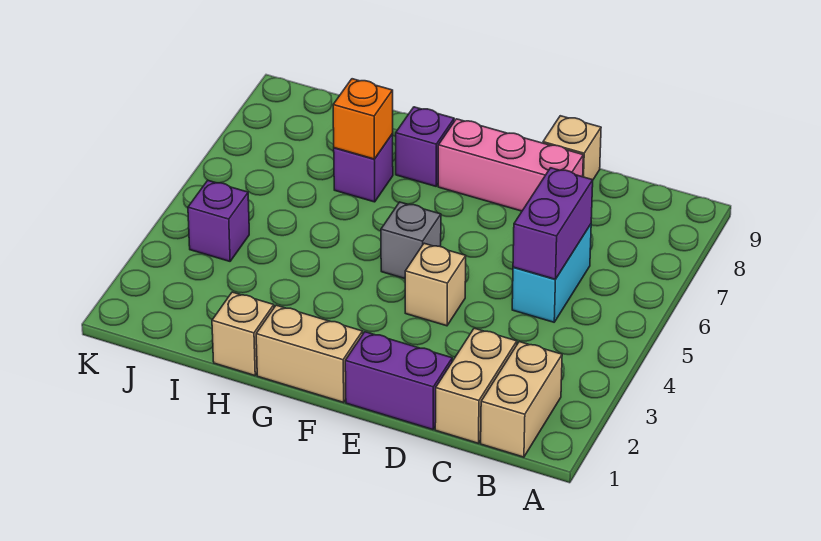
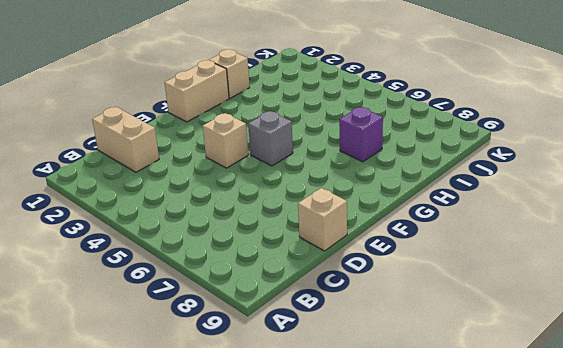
none -> tan 1x2 brick [481,342,562,457]
none -> cyan 1x2 brick [512,224,591,322]
none -> purple 1x2 brick [345,332,452,430]

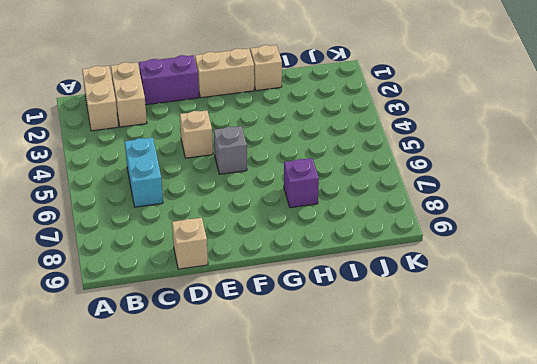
none -> pink 1x3 brick [438,119,583,211]
none -> purple 1x1 brick [396,107,454,186]
none -> purple 1x1 brick [188,180,249,261]

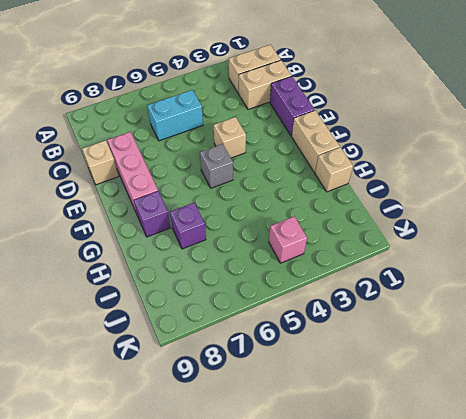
pink 1x1 brick [269,216,307,263] -> purple 1x1 brick [188,180,249,261]
none -> purple 1x2 brick [513,168,593,279]
none -> orange 1x1 brick [333,79,393,159]

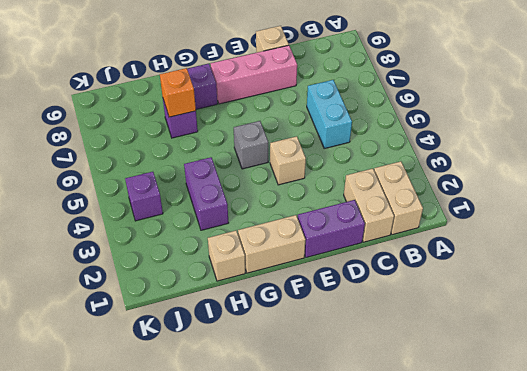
purple 1x2 brick [184,157,228,230] -> purple 1x2 brick moved to [513,168,593,279]

